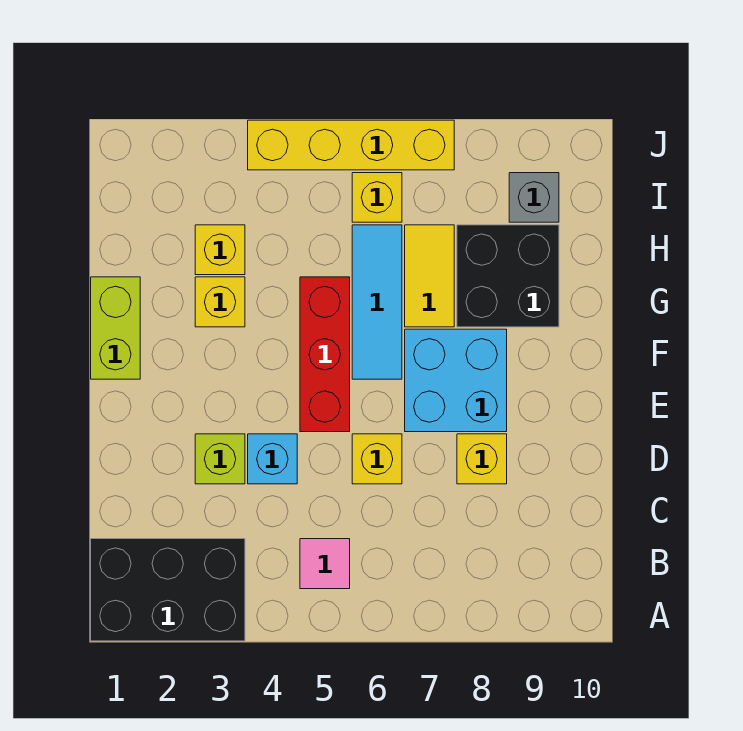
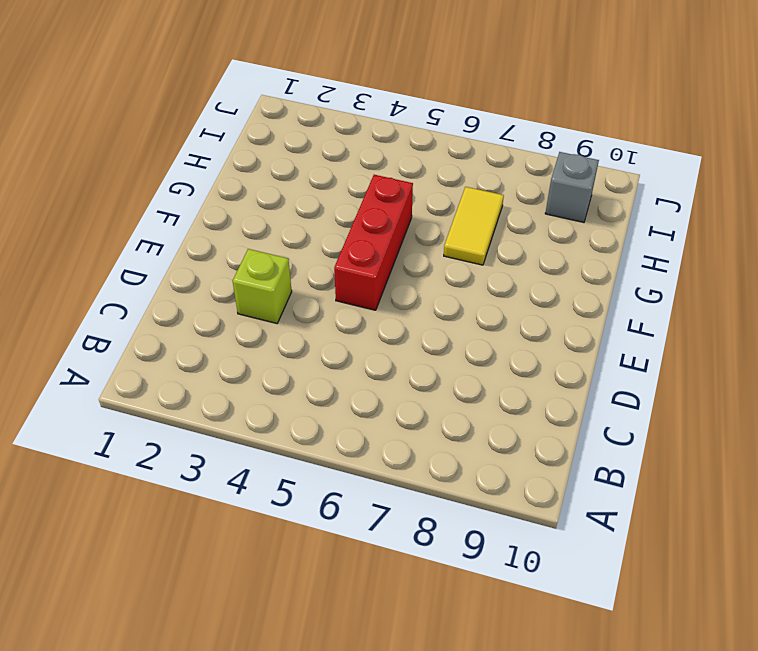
none -> black 2x3 brick [91,539,245,641]
none -> pink 1x1 tile [300,539,350,589]
none -> cyan 1x1 brick [248,434,297,484]

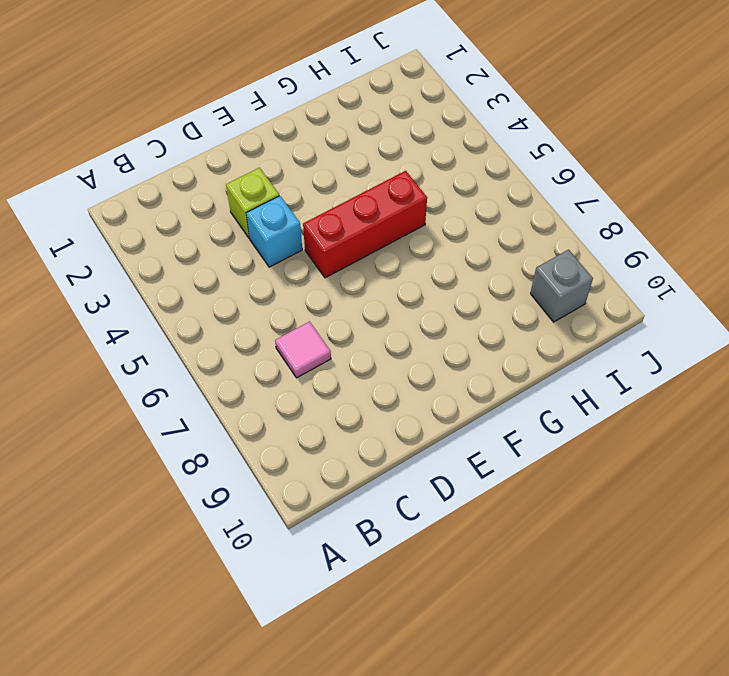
pink 1x1 tile [275,322,331,378] -> pink 1x1 tile moved to [300,539,350,589]
none -> black 2x3 brick [91,539,245,641]
none -> yellow 1x1 brick [352,434,402,484]
none -> yellow 1x1 brick [457,434,507,484]

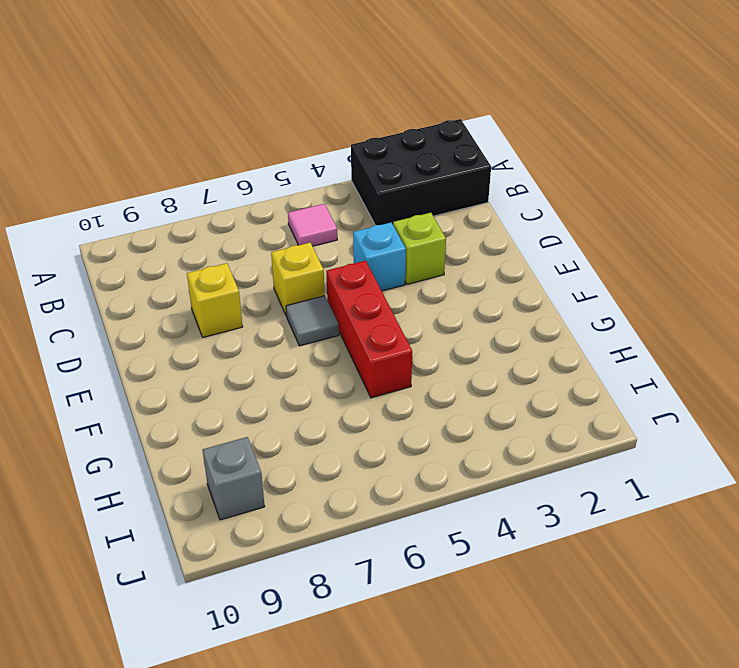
grey 1x1 tile [286,296,339,346] -> none
none -> cyan 2x2 brick [405,329,507,432]
none -> lime 1x2 brick [91,277,140,379]
none -> cyan 1x3 tile [352,225,402,379]

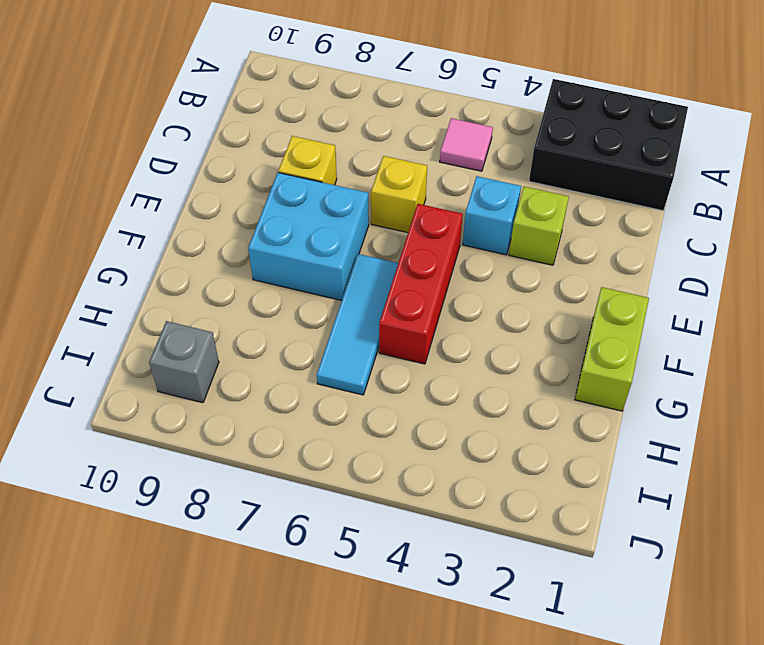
none -> yellow 1x1 brick [195,277,245,327]
none -> yellow 1x2 tile [405,225,454,327]
none -> black 2x2 brick [457,225,559,327]

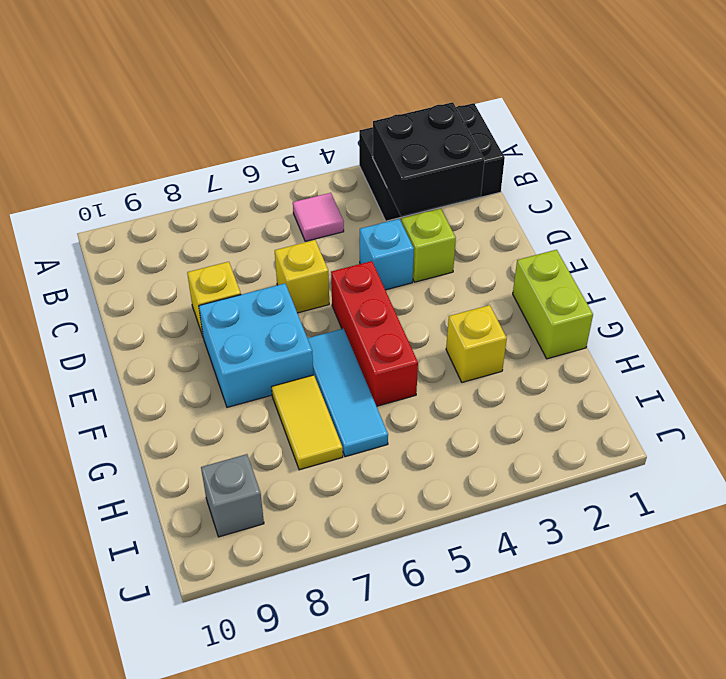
black 2x2 brick [373,102,484,216] -> black 2x2 brick moved to [457,225,559,327]
none -> yellow 1x1 brick [195,225,245,275]
none -> yellow 1x1 brick [352,173,402,222]
none -> yellow 1x4 brick [248,120,454,170]

